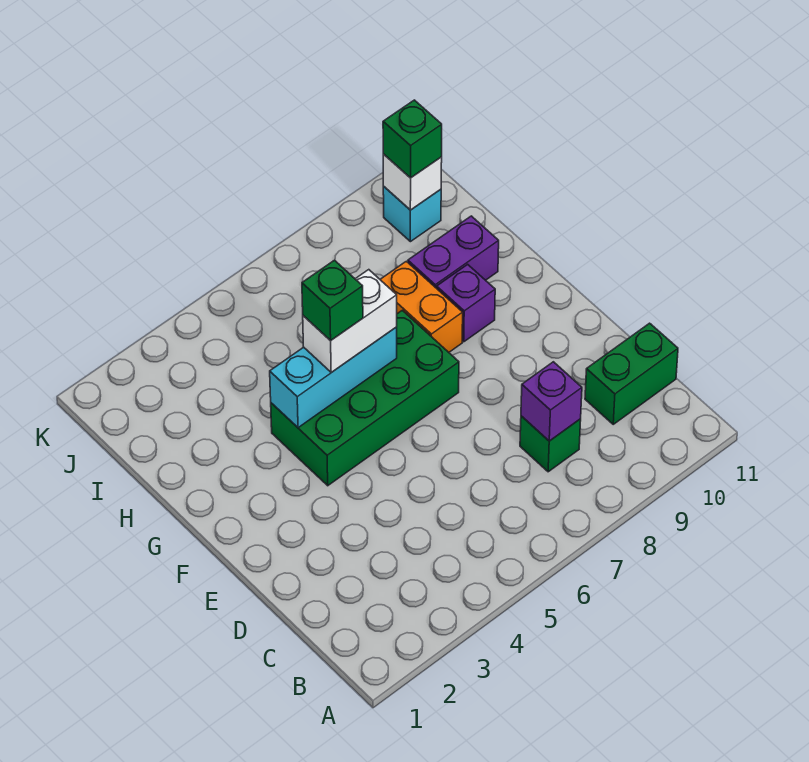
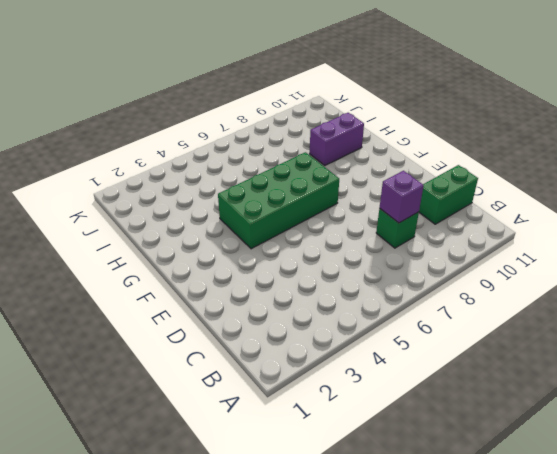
none -> orange 1x2 brick [380,261,463,352]
none -> purple 1x1 brick [437,264,495,342]
none -> cyan 1x1 brick [383,187,441,242]

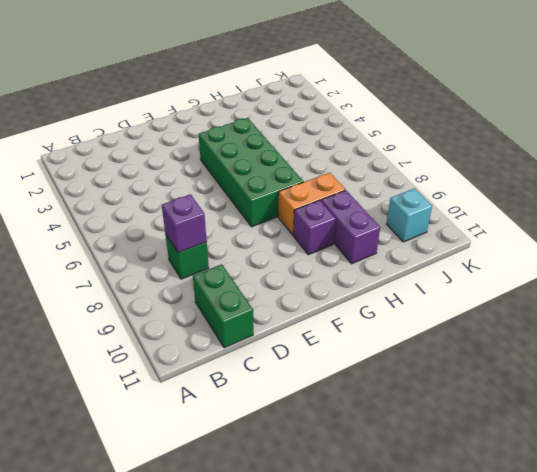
none -> cyan 1x3 brick [270,327,397,428]
none -> white 1x1 brick [383,154,442,210]
none -> white 1x2 brick [303,270,397,372]

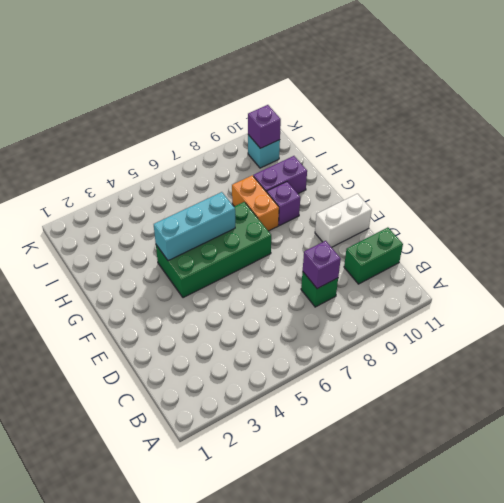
white 1x2 brick [315,194,372,247] -> white 1x2 brick moved to [303,270,397,372]
purple 1x1 brick [248,105,281,148] -> white 1x1 brick [383,154,442,210]
none -> green 1x1 brick [383,100,442,178]
none -> green 1x1 brick [302,260,363,341]

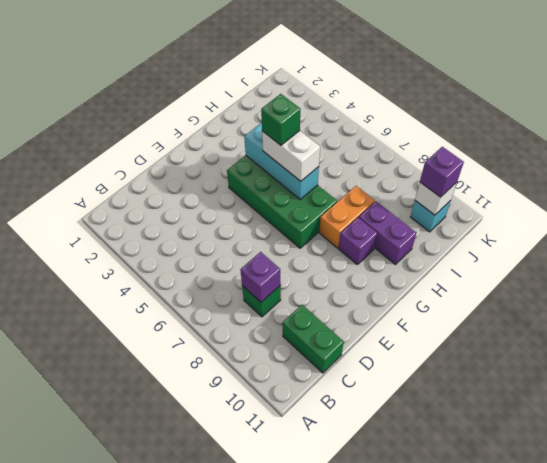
purple 1x1 brick [420,147,464,197] -> green 1x1 brick [383,100,442,178]

